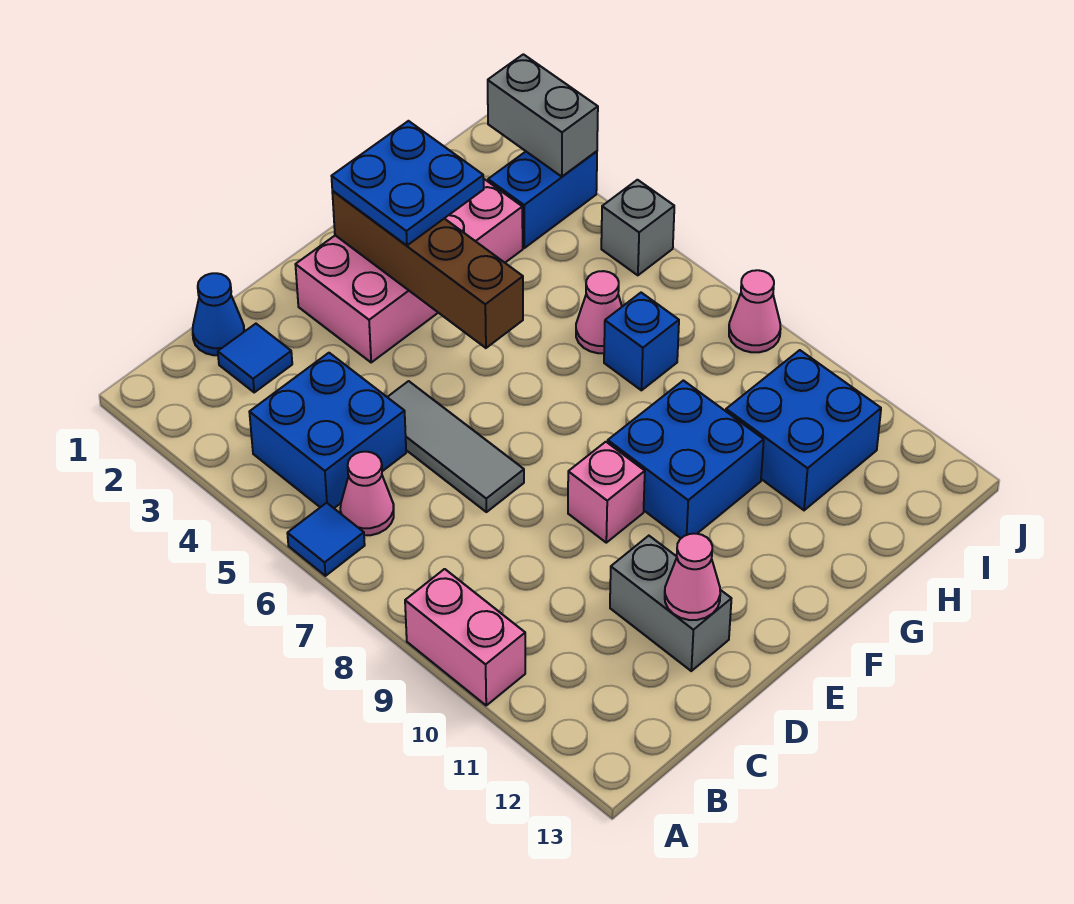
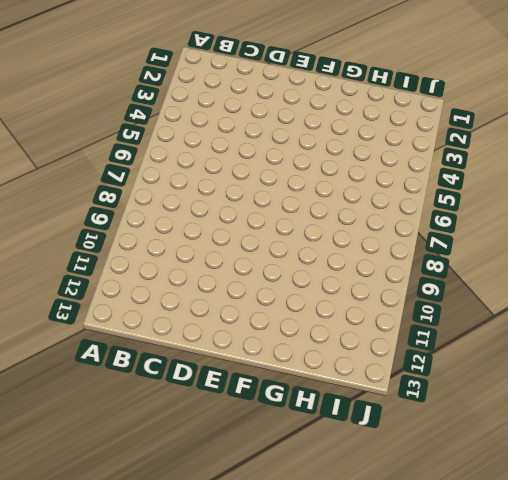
none -> blue 1x1 tile [287,503,365,576]
none -> pink 1x2 brick [405,569,525,705]
none -> blue 2x2 brick [249,353,406,508]

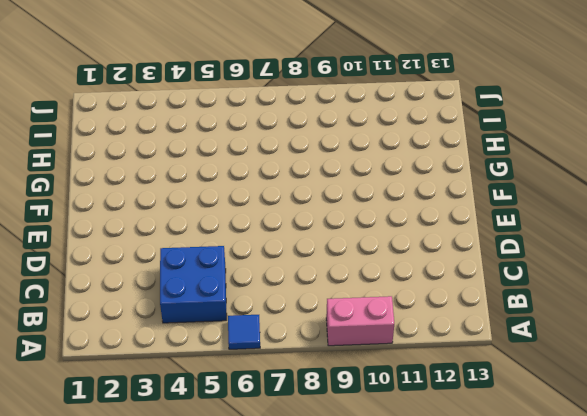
none -> pink 1x1 cone [340,452,394,535]
none -> blue 1x1 cone [193,273,244,355]
none -> blue 1x1 tile [218,324,292,392]

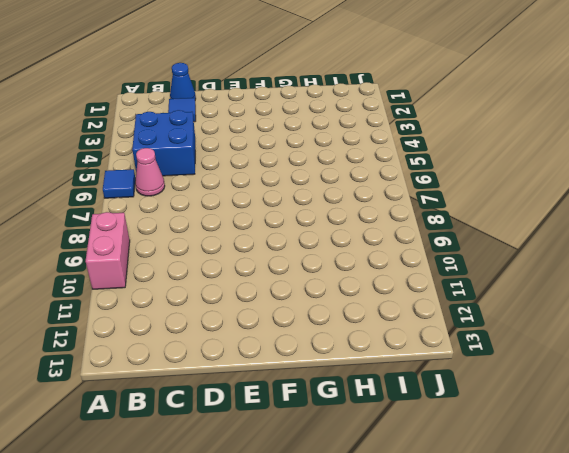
none -> grey 1x3 tile [388,381,524,512]
none -> grey 1x2 brick [610,536,731,671]
none -> pink 2x4 brick [295,178,523,362]

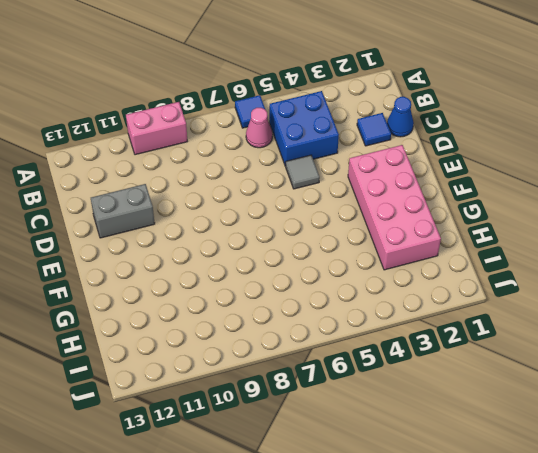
grey 1x1 tile [286,155,320,189] -> grey 1x3 tile [388,381,524,512]
none -> pink 1x1 brick [568,442,645,543]
none -> blue 2x2 brick [608,380,764,538]
none -> pink 1x1 cone [576,271,622,353]

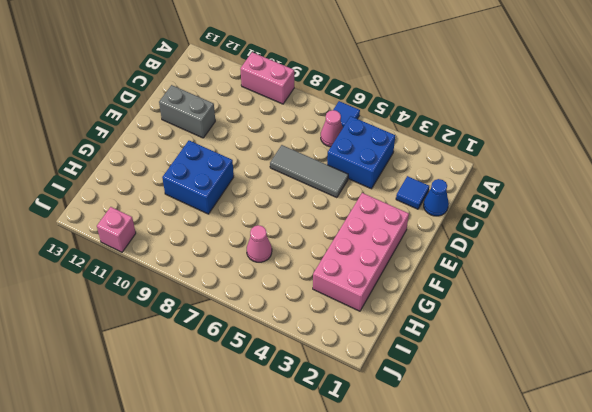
pink 1x1 brick [97,207,136,252] -> pink 1x1 brick moved to [568,442,645,543]
none -> blue 1x1 brick [604,293,679,390]
none -> blue 2x2 brick [726,350,881,510]
none -> blue 1x2 brick [488,151,597,248]

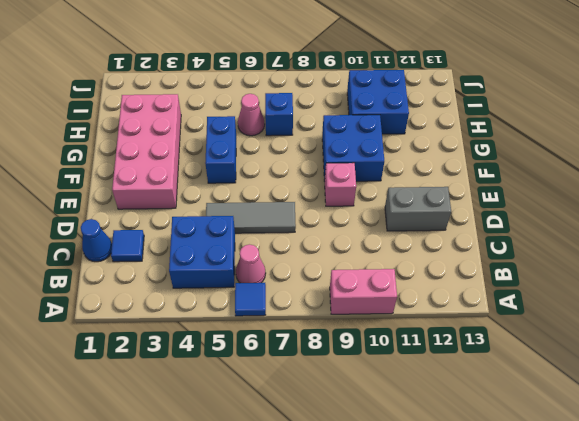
blue 1x2 brick [205,116,236,183] -> blue 1x2 brick moved to [488,151,597,248]
none -> grey 1x1 brick [601,180,674,275]
none -> pink 1x1 cone [729,270,781,352]
none -> pink 1x1 cone [665,534,720,620]

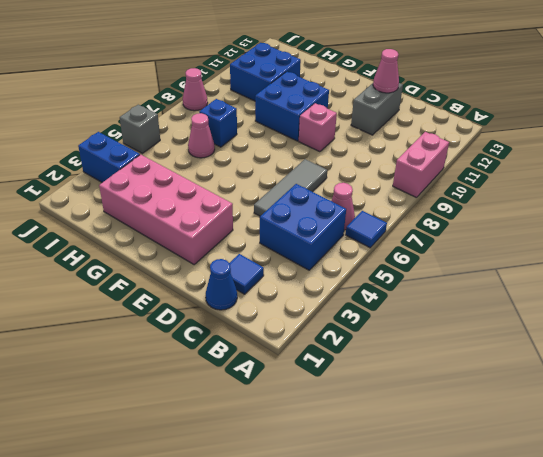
none -> brown 1x4 brick [332,191,523,348]
none -> grey 1x2 brick [488,54,598,177]
none -> blue 2x2 plate [332,121,484,245]

